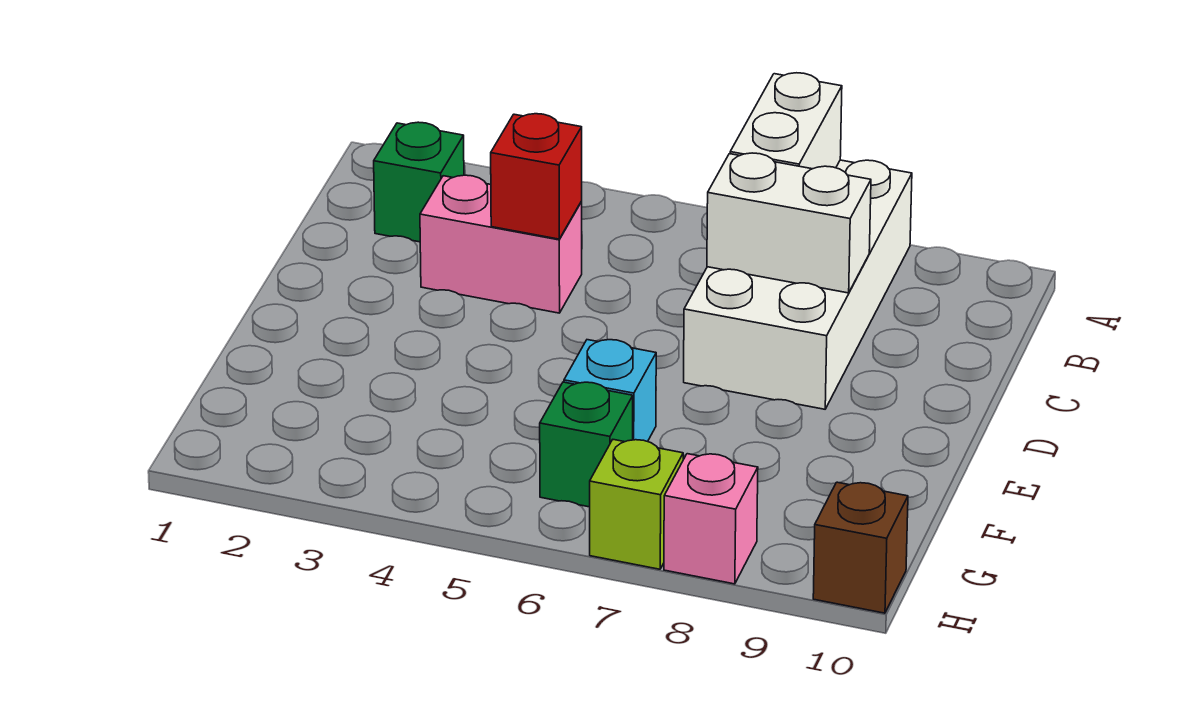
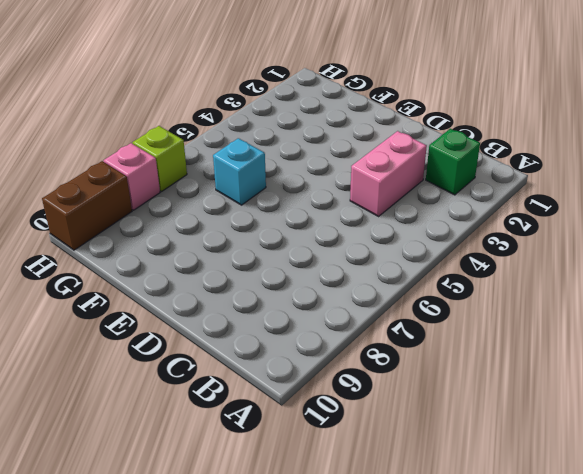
brown 1x2 brick [42,161,132,250] -> brown 1x1 brick [813,482,908,613]
none -> white 2x4 brick [684,160,912,409]
none -> green 1x1 brick [540,382,633,507]

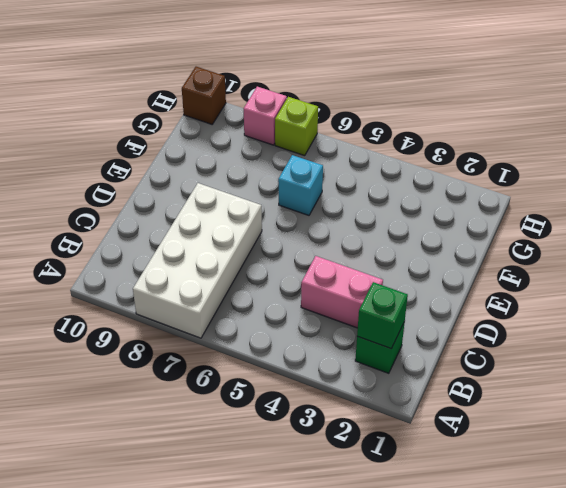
green 1x1 brick [357,282,408,348] -> green 1x1 brick moved to [540,382,633,507]
none -> white 1x2 brick [730,73,842,169]
none -> red 1x1 brick [491,114,582,239]

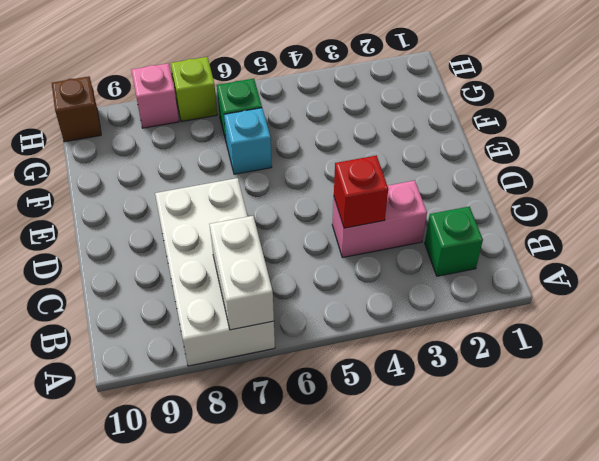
none -> white 1x2 brick [707,153,871,293]

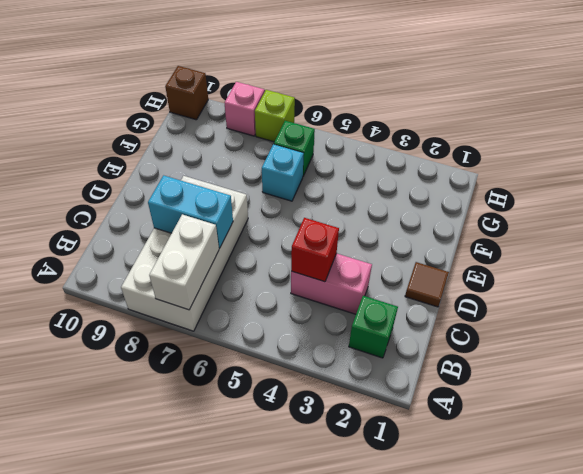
cyan 1x2 brick [148,175,233,248] -> white 1x2 brick [707,153,871,293]
brown 1x1 tile [405,262,449,307] -> none

